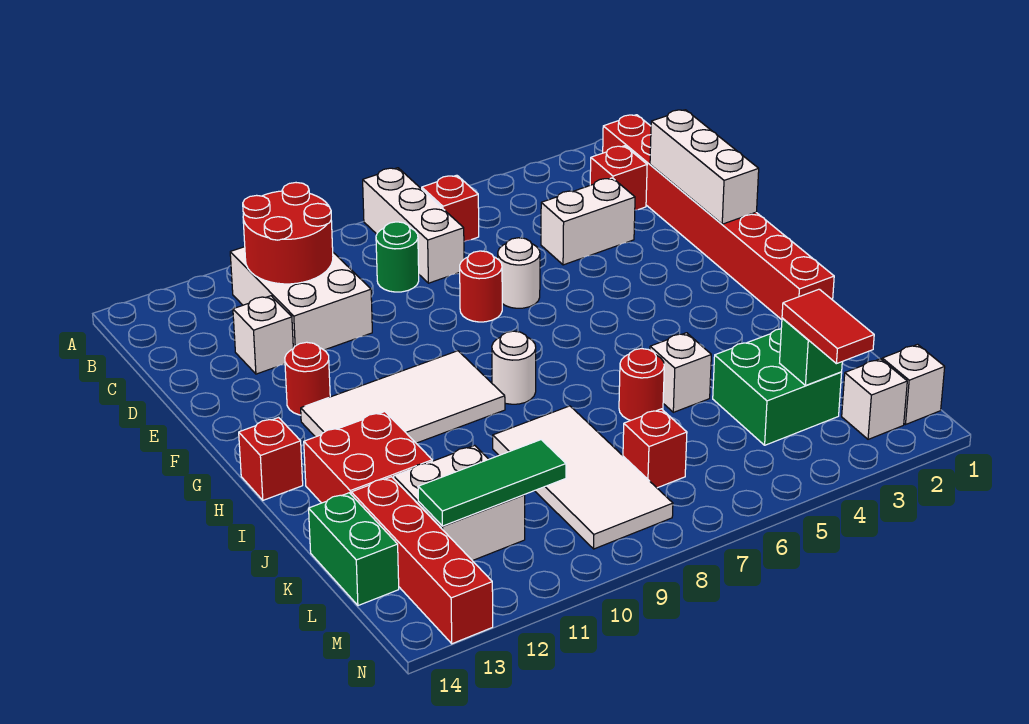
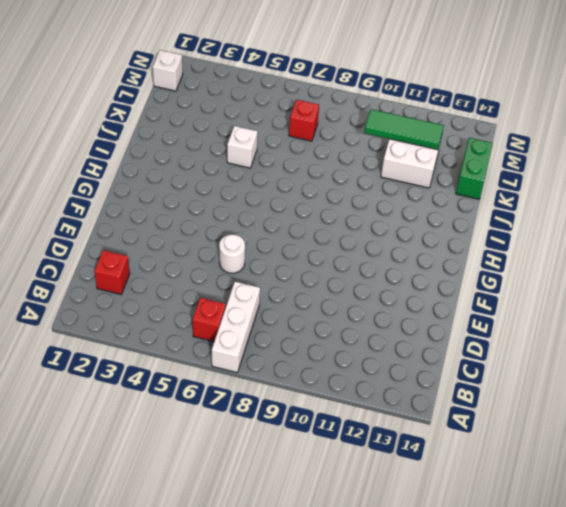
none -> red 1x8 brick [603,115,834,320]
none -> white 2x3 brick [230,247,372,350]
none -> green 1x1 round brick [376,222,419,292]
none -> white 1x2 brick [541,178,635,265]

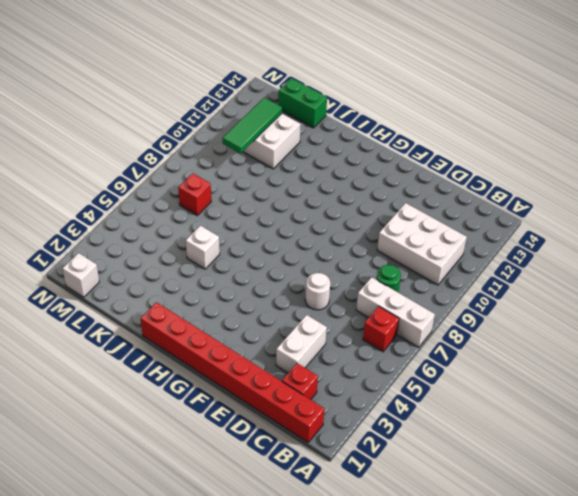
none -> white 1x1 brick [233,296,293,374]
none -> red 1x1 round brick [460,251,502,322]
none -> red 1x1 round brick [285,342,330,415]
none -> white 2x4 tile [301,351,505,443]

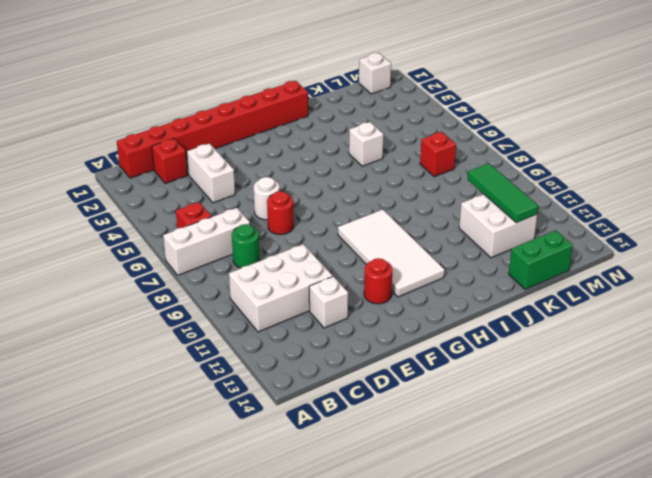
none -> white 1x1 round brick [492,331,536,404]
none -> red 1x1 brick [239,418,303,500]
none -> red 2x2 brick [304,412,432,503]
none -> red 1x1 round brick [619,349,664,420]

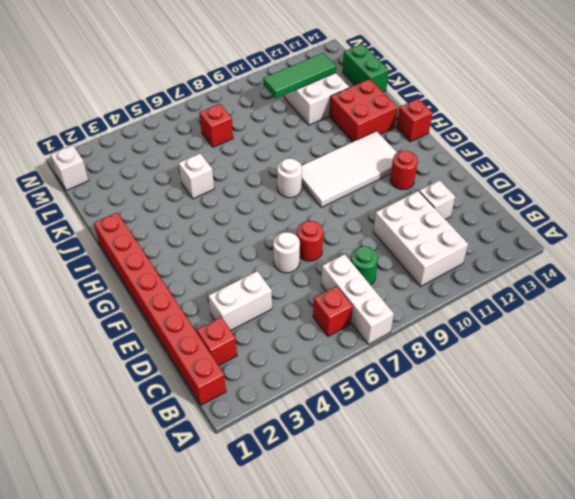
none -> red 1x1 round brick [619,349,664,420]
none -> white 2x4 tile [493,406,673,549]
none -> green 2x2 brick [713,329,842,445]
none -> red 1x4 brick [351,477,493,644]

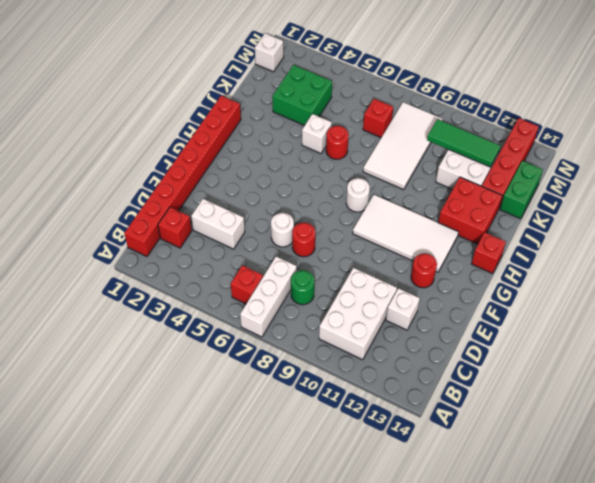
none -> white 1x1 brick [842,359,907,439]
none -> red 2x2 round brick [243,183,333,284]
none -> white 1x3 brick [650,110,759,224]
none -> green 1x1 brick [780,318,842,385]

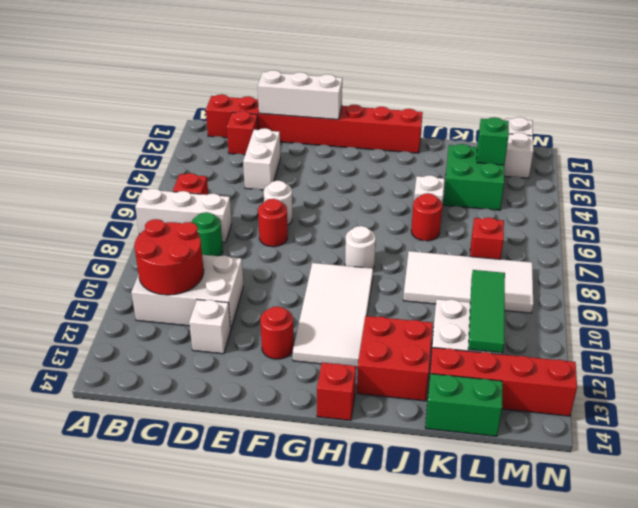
none -> red 1x2 tile [782,289,874,364]

